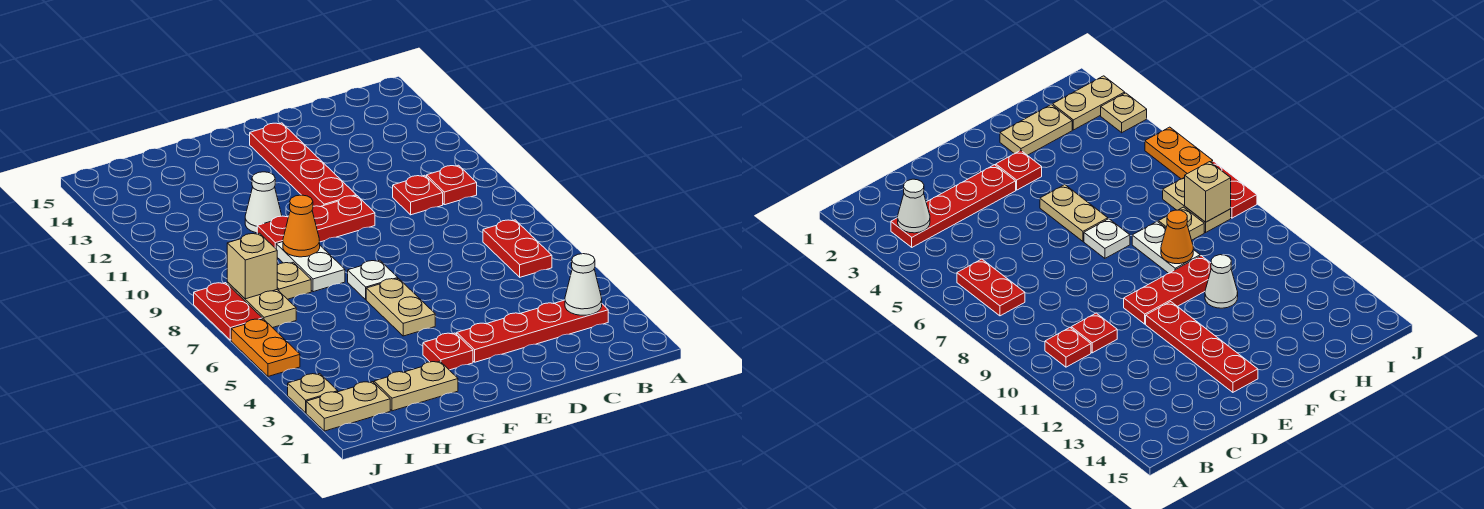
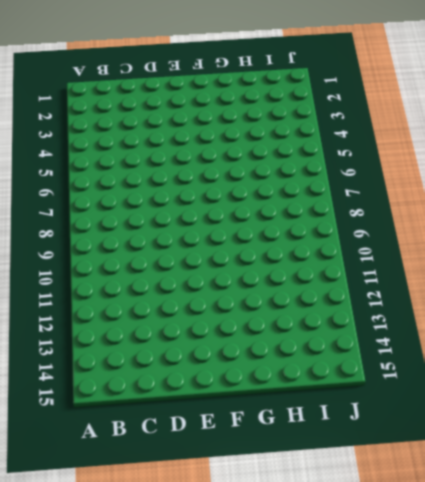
none -> red 1x4 plate [457,300,608,362]
none -> red 1x2 plate [483,220,552,277]
none -> red 1x1 plate [427,165,477,205]

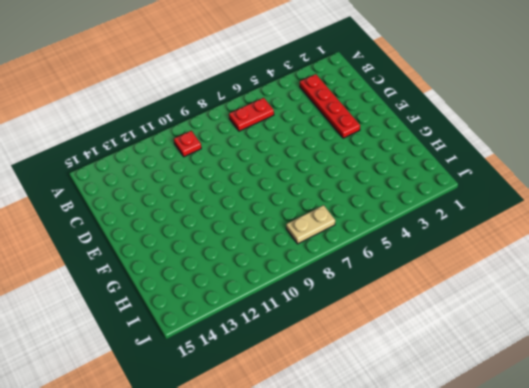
none -> red 1x1 plate [393,175,443,215]
none -> red 1x3 plate [257,196,375,249]
none -> red 1x4 plate [250,123,356,207]

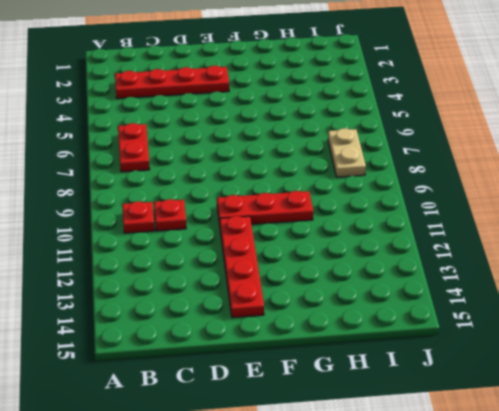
none -> red 1x1 plate [423,333,473,370]
none -> tan 1x2 plate [366,279,435,336]
none -> white 1x1 plate [348,260,398,299]

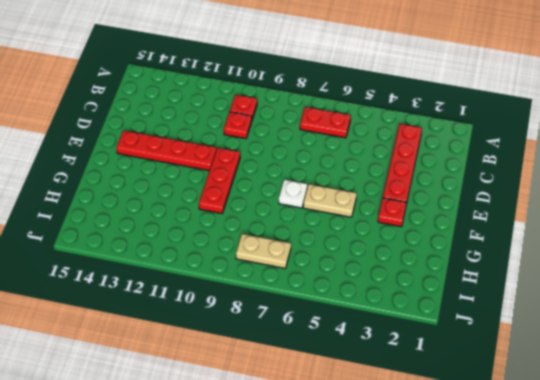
none -> tan 1x2 plate [374,361,458,411]
none -> white 1x2 plate [276,242,345,292]
none -> white 1x1 cone [245,172,282,233]

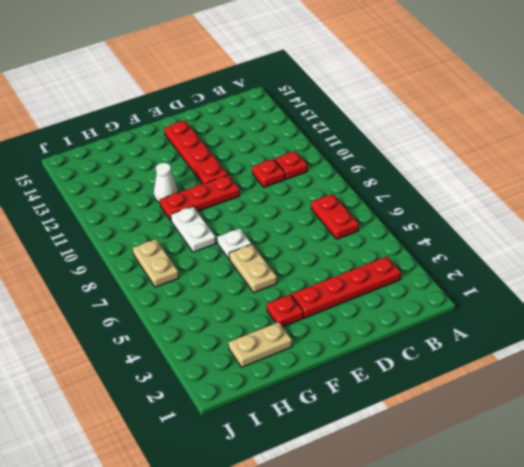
none -> tan 1x1 plate [277,262,311,299]
none -> tan 1x2 plate [306,382,390,431]
none -> tan 1x1 plate [288,374,338,413]

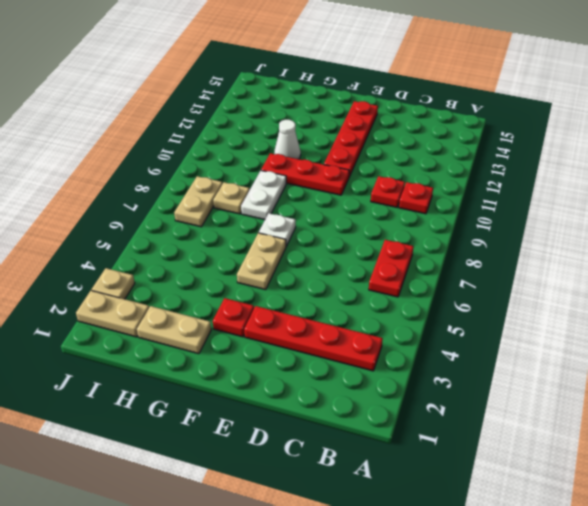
none -> orange 1x2 plate [231,319,300,376]
none -> red 1x2 plate [194,283,262,340]
none -> white 1x1 cone [565,254,602,315]

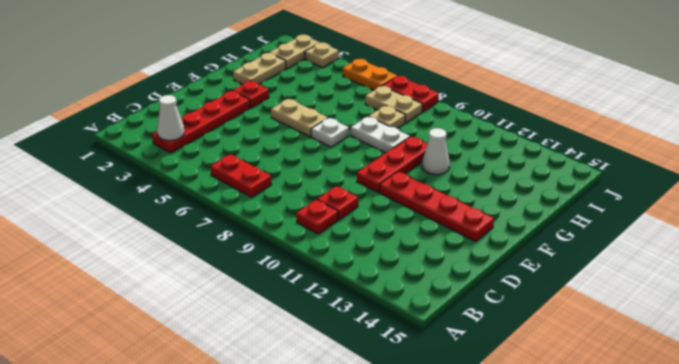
none -> orange 1x1 cone [283,195,320,257]
none -> tan 1x1 brick [227,233,277,299]

